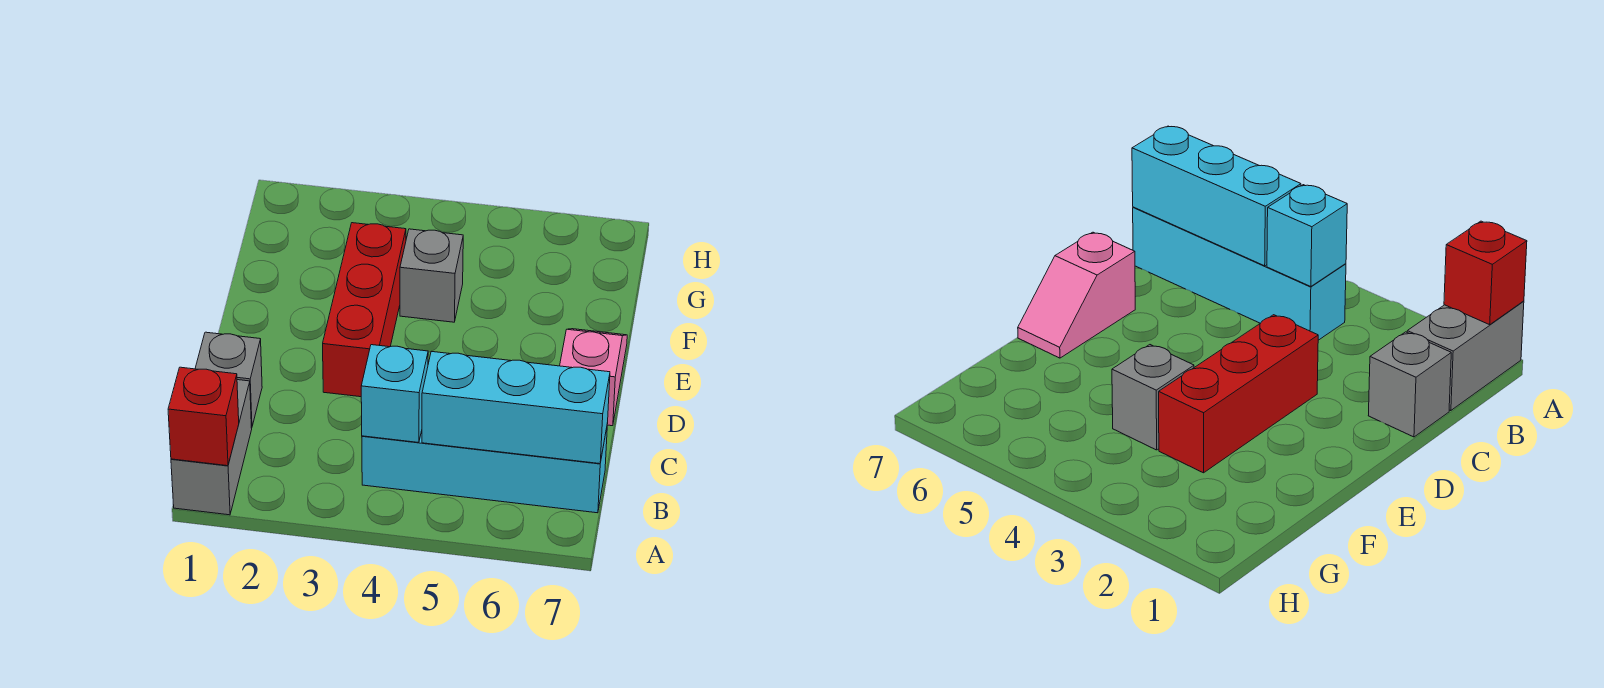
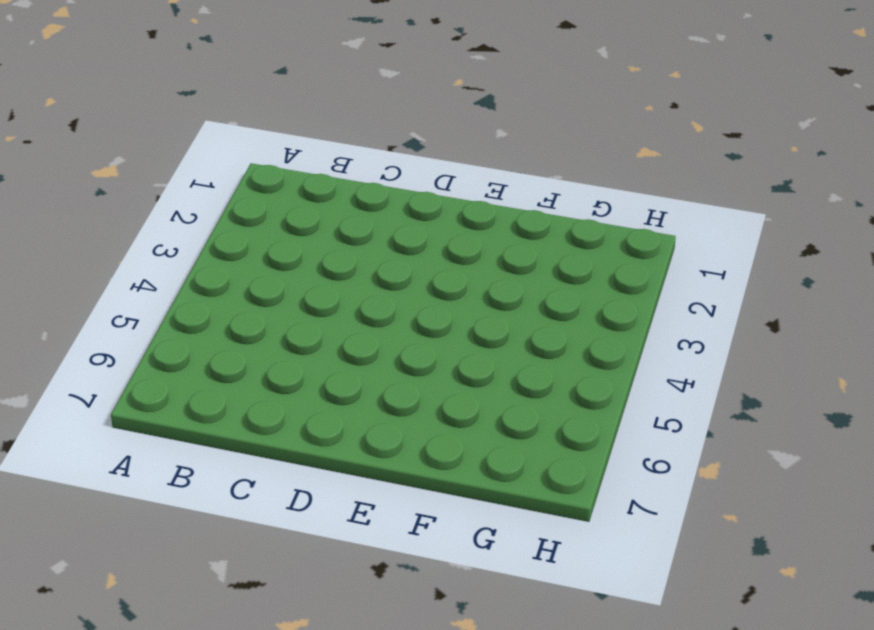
none -> grey 1x2 brick [171,380,252,515]
none -> cyan 1x4 brick [362,423,608,513]

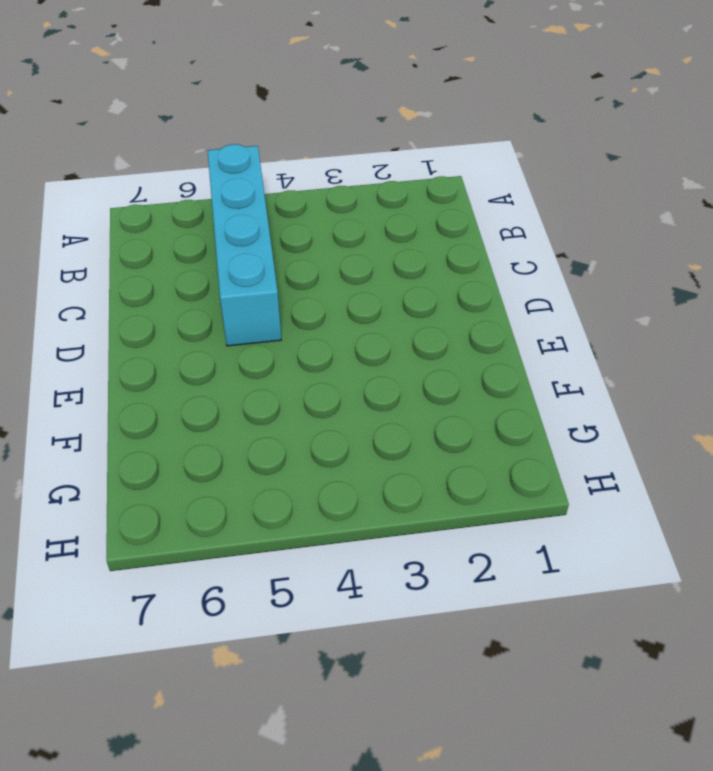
cyan 1x4 brick [207,144,281,346] -> cyan 1x4 brick turned to [362,423,608,513]
none -> grey 1x2 brick [171,380,252,515]
none -> grey 1x1 brick [195,332,262,428]

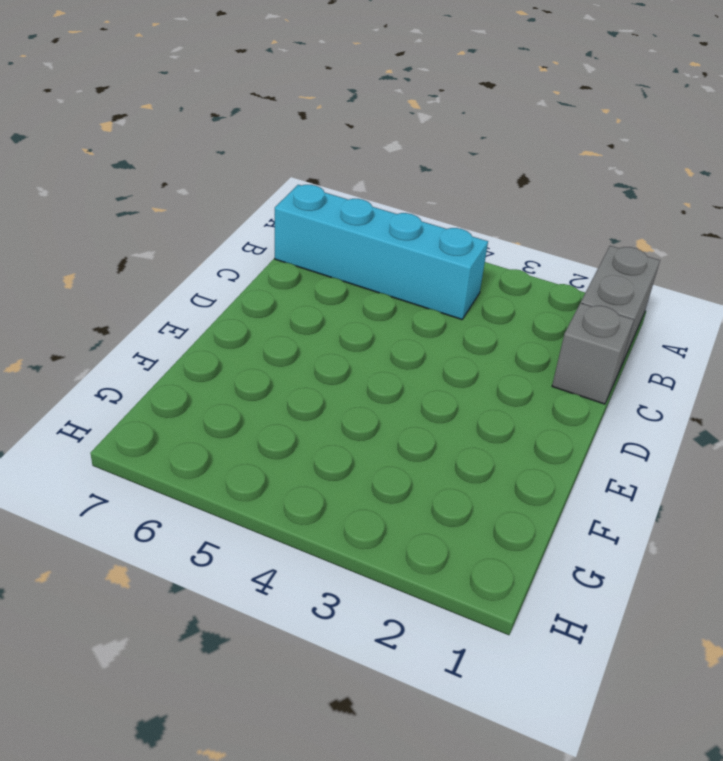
none -> red 1x3 brick [323,223,406,397]
none -> pink 1x2 slope [560,329,627,426]

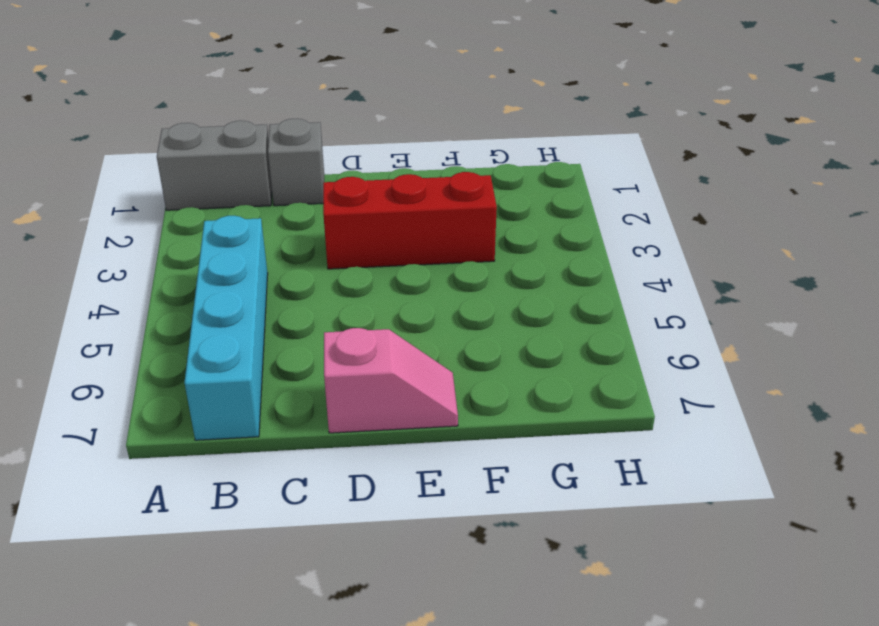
none -> grey 1x1 brick [400,229,463,322]
none -> red 1x1 brick [168,367,239,466]

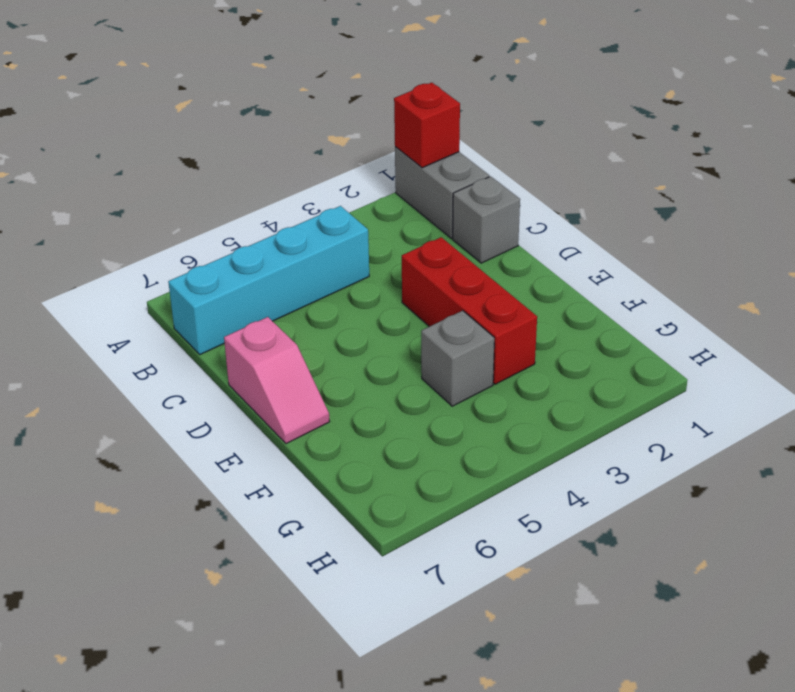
none -> cyan 1x1 brick [361,345,428,443]
none -> cyan 1x3 brick [422,351,610,464]

